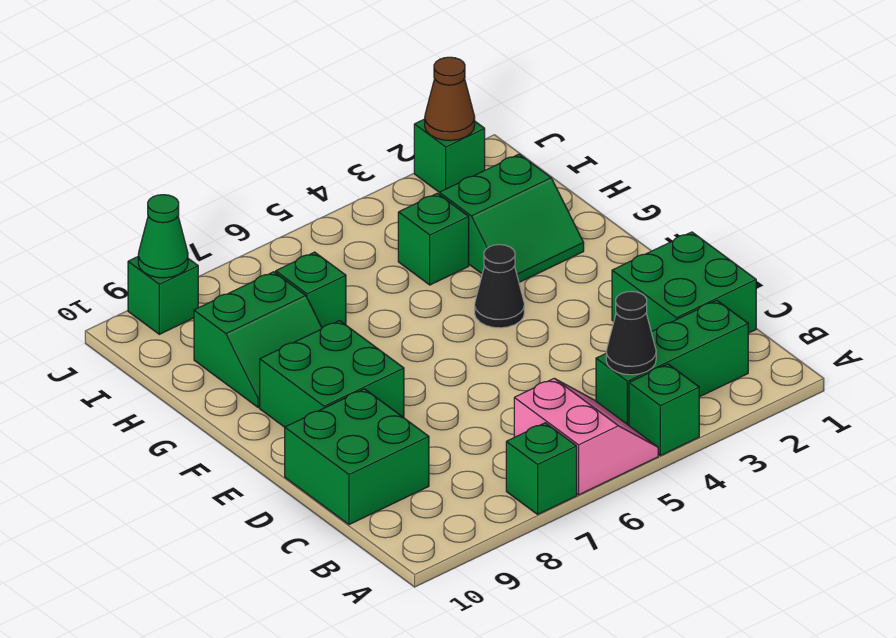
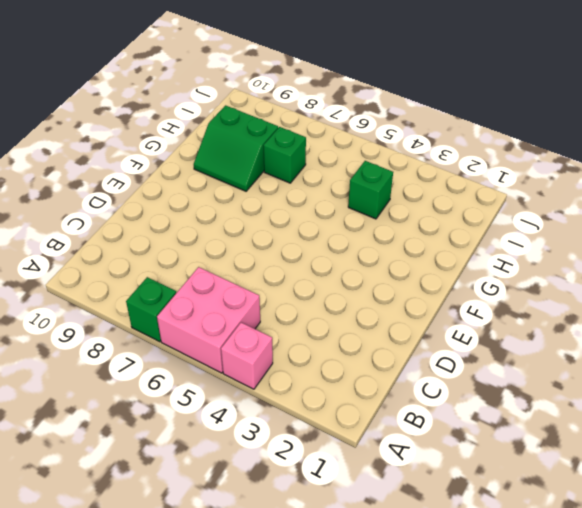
pink 1x1 brick [221,323,273,389] -> green 1x1 brick [629,364,699,456]
pink 2x2 brick [157,267,260,373] -> pink 2x2 slope [514,378,658,495]
none -> green 1x3 brick [596,300,748,425]
none -> green 2x2 brick [612,232,756,333]
none -> green 2x2 brick [285,389,429,525]

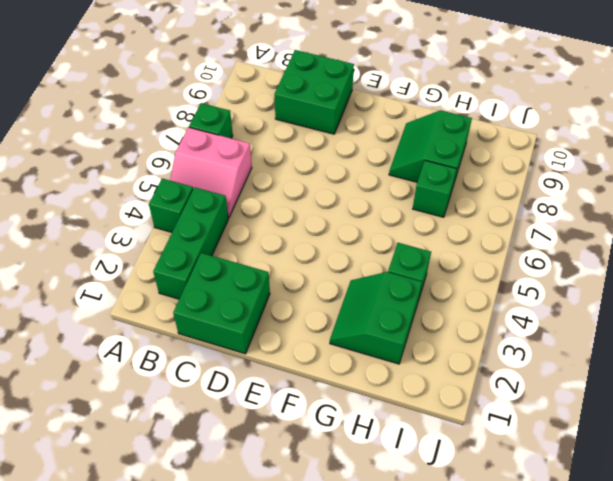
none -> green 2x2 brick [260,321,404,427]
none -> black 1x1 cone [475,245,524,328]
none -> green 1x1 brick [414,119,485,192]

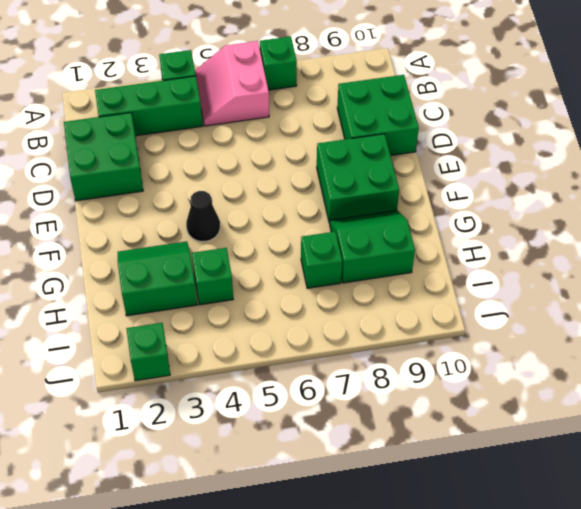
none -> green 1x1 brick [128,257,198,334]
none -> black 1x1 cone [606,291,656,375]
none -> brown 1x1 cone [425,57,475,141]

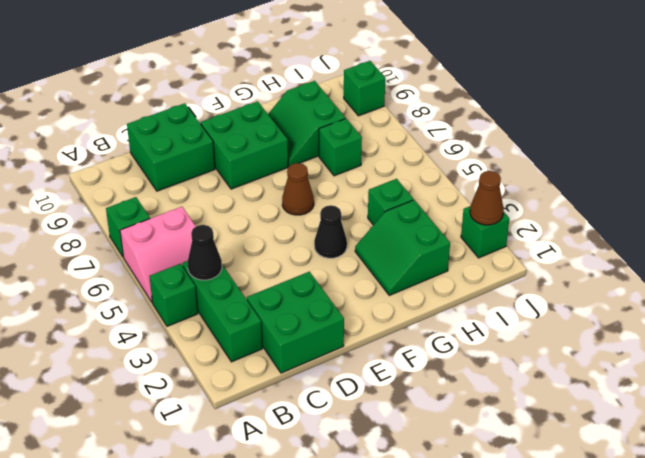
brown 1x1 cone [282,163,314,215] -> none
none -> green 1x1 cone [138,195,188,278]

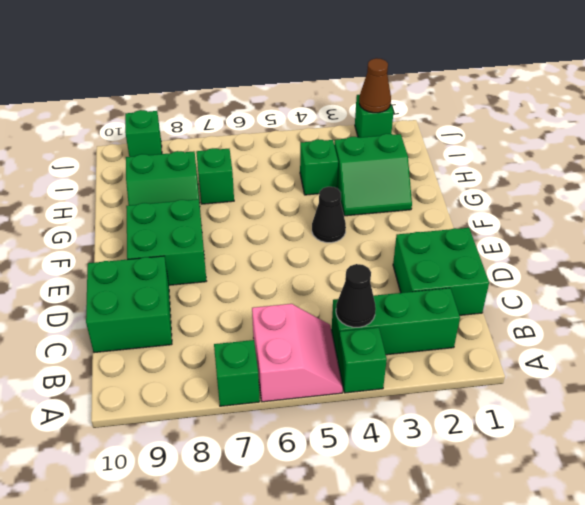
none -> green 1x1 cone [138,195,188,278]

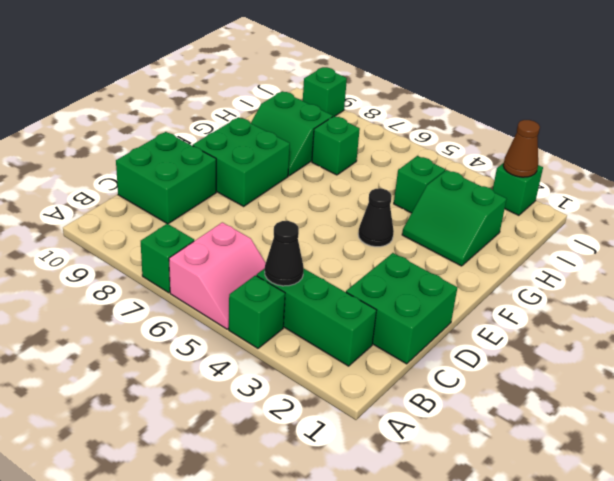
none -> green 1x1 cone [138,195,188,278]

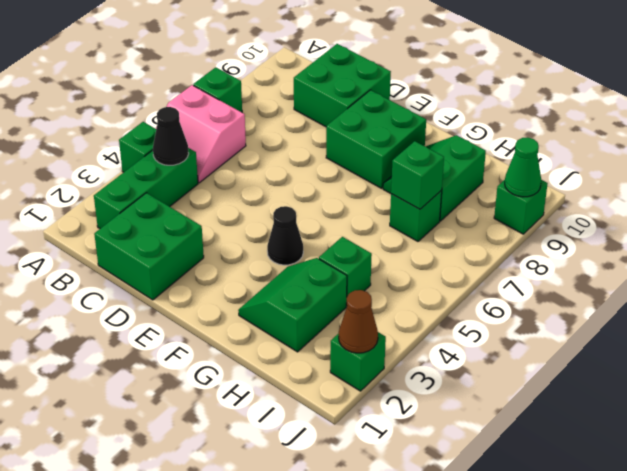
green 1x1 brick [391,141,444,209] -> none

